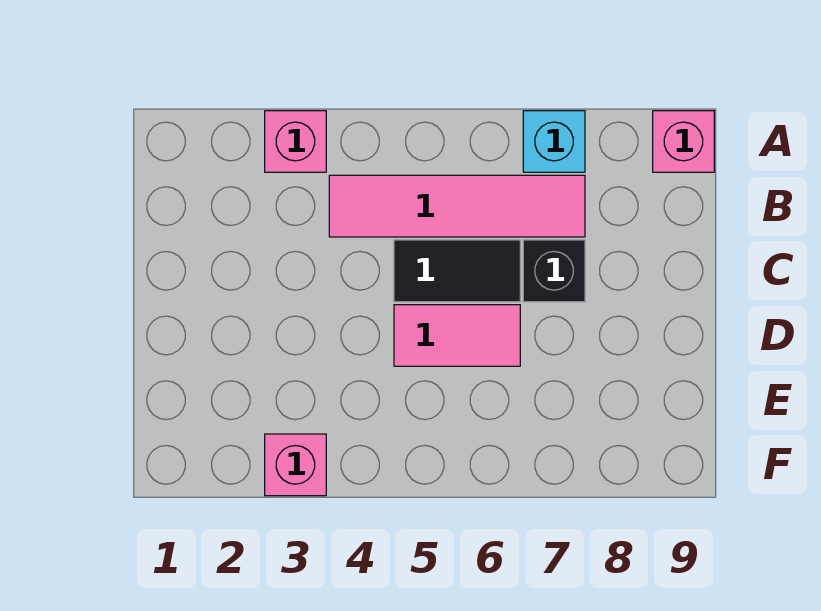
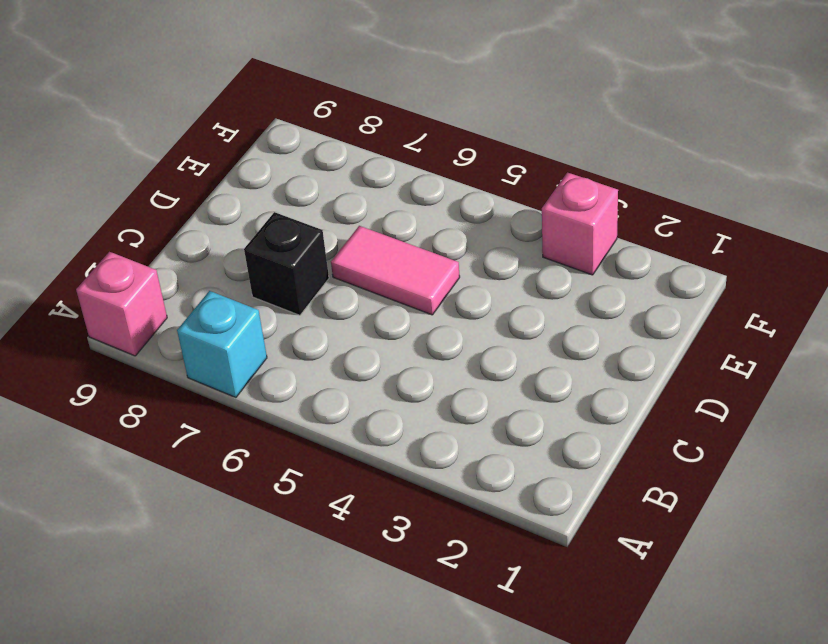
none -> pink 1x1 brick [265,111,326,172]
none -> pink 1x4 tile [329,175,585,237]

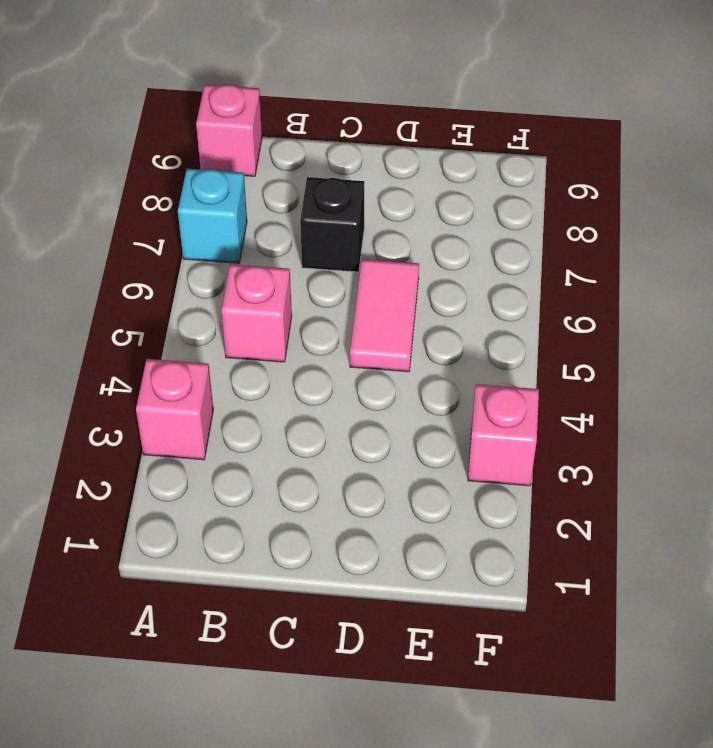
pink 1x1 brick [222,264,292,362] -> pink 1x4 tile [329,175,585,237]
none -> black 1x2 tile [394,240,520,302]

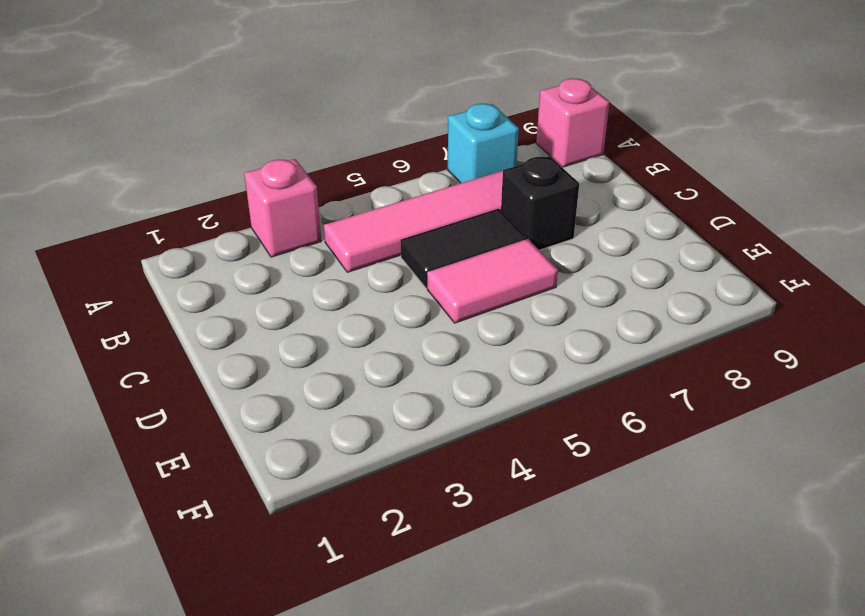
none -> pink 1x1 brick [265,434,326,496]

